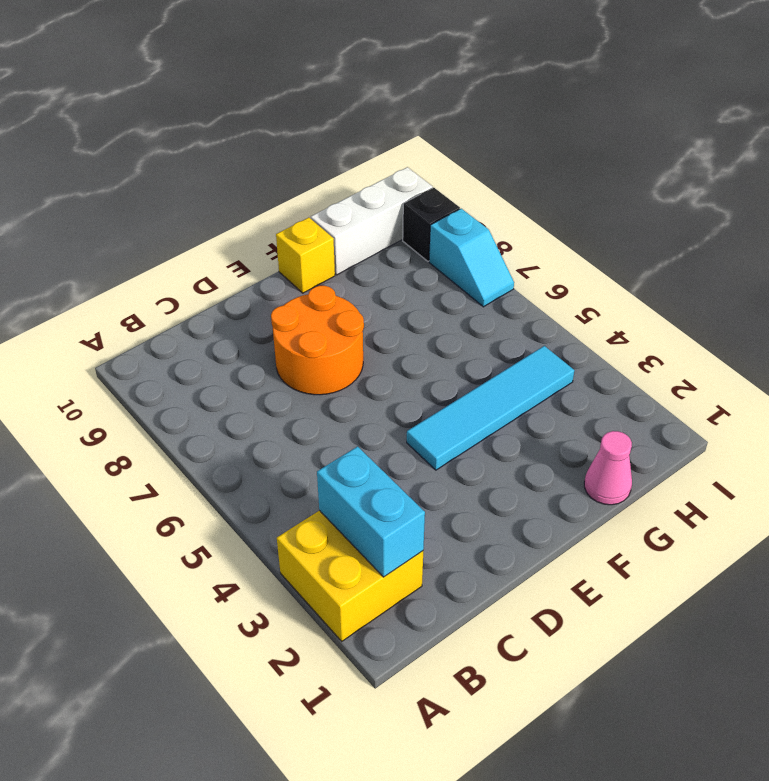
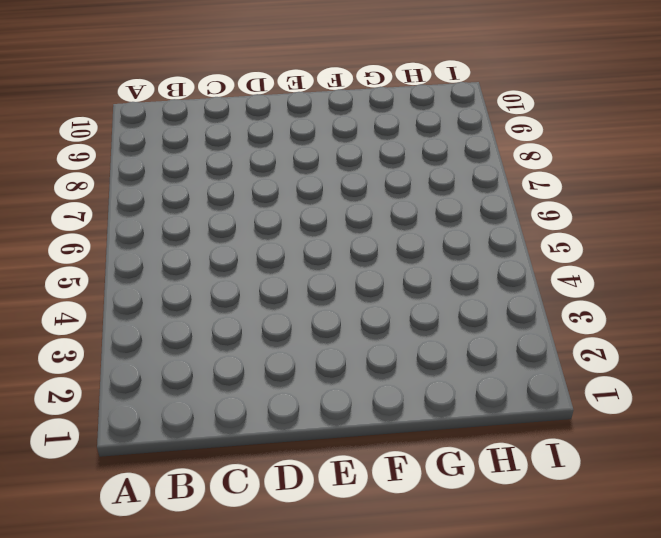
none -> yellow 2x2 brick [277,510,423,641]
none -> orange 2x2 round brick [271,286,364,395]

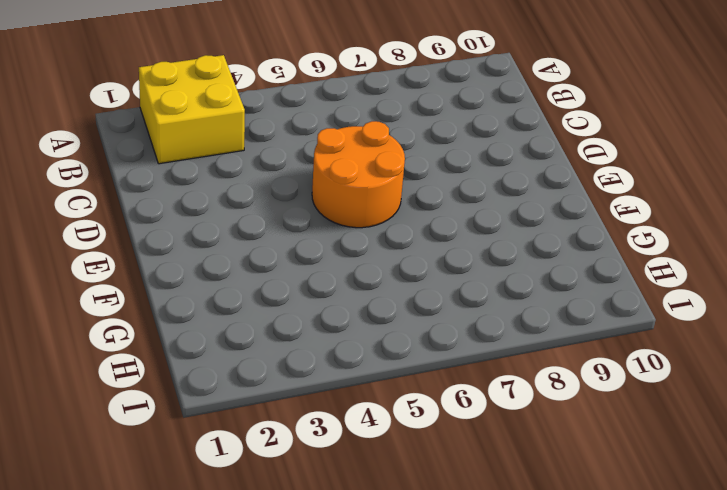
orange 2x2 round brick [312,121,405,228] -> orange 2x2 round brick moved to [271,286,364,395]
none -> cyan 1x4 tile [407,346,574,470]
none -> yellow 1x1 brick [276,217,335,293]

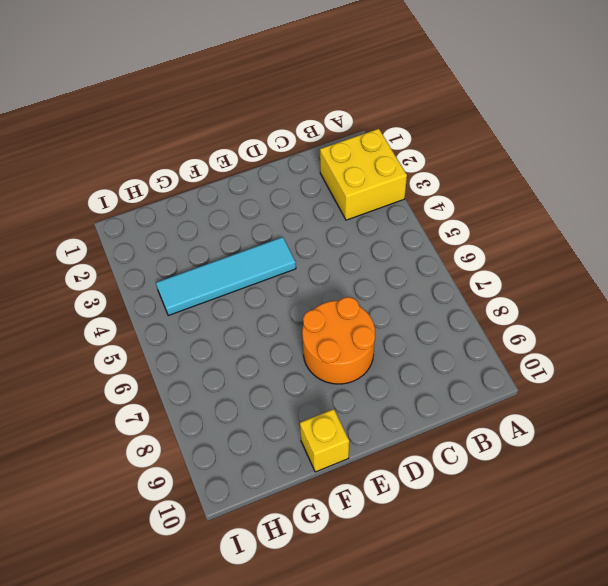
none -> pink 1x1 cone [584,431,632,505]
none -> white 1x3 brick [311,167,433,275]

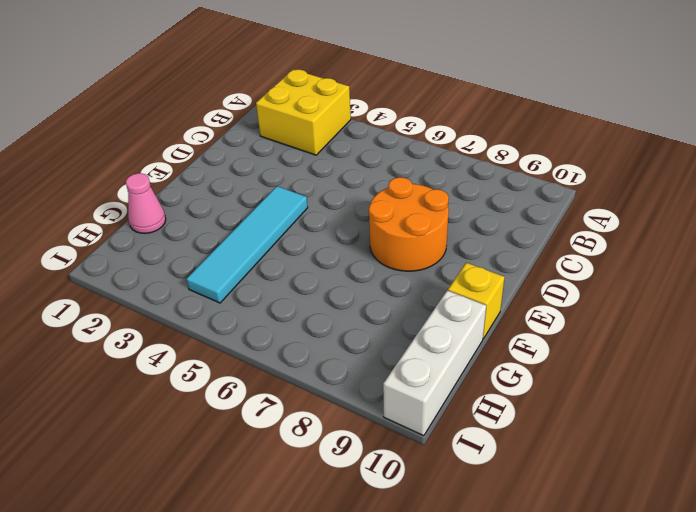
none -> cyan 1x2 slope [429,209,514,307]
none -> black 1x1 brick [403,188,460,261]

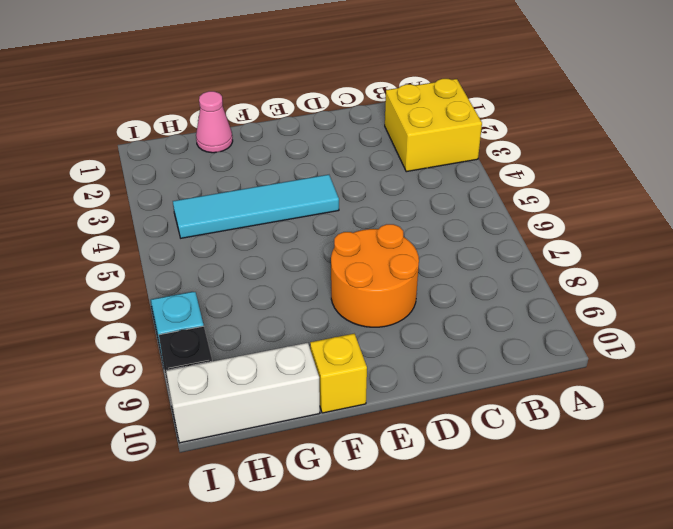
none -> cyan 1x2 brick [317,446,425,577]

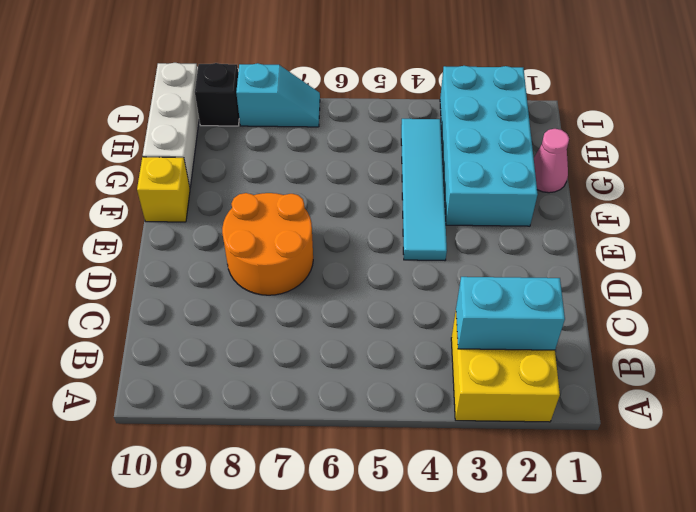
cyan 2x4 brick [440,66,538,226] -> none

